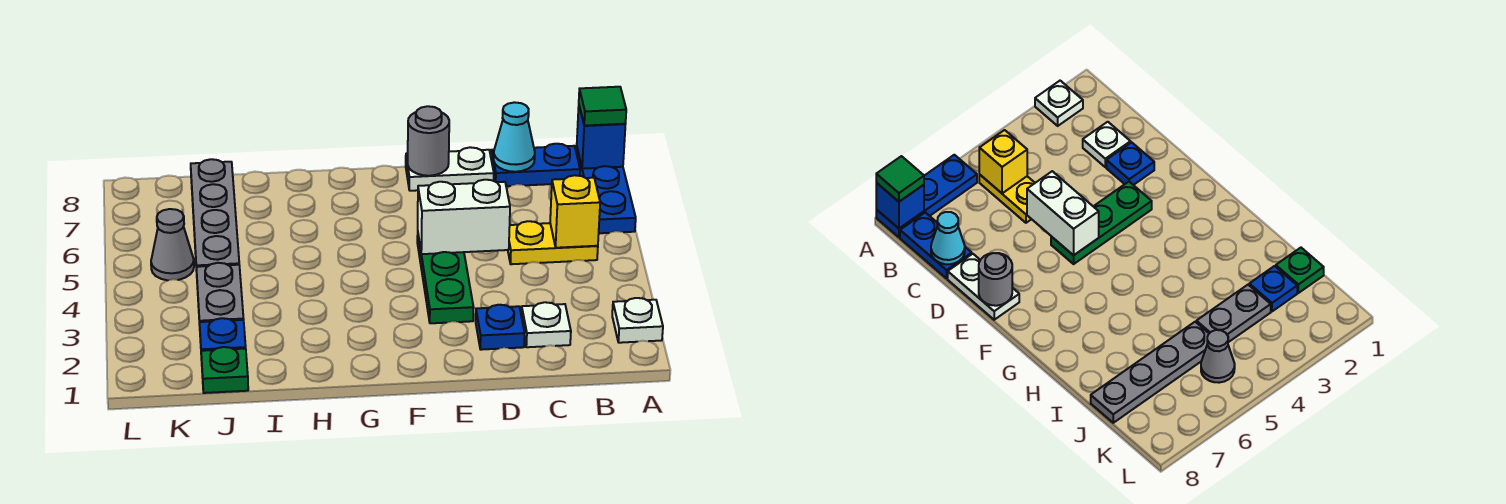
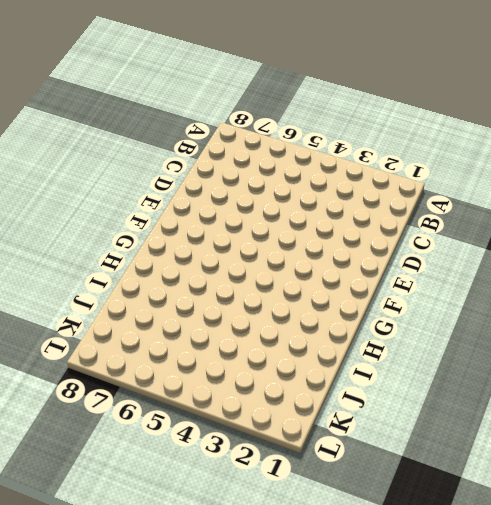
none -> white 1x1 plate [612,298,663,343]
none -> blue 1x3 plate [576,149,636,233]
none -> yellow 1x2 plate [508,221,598,264]

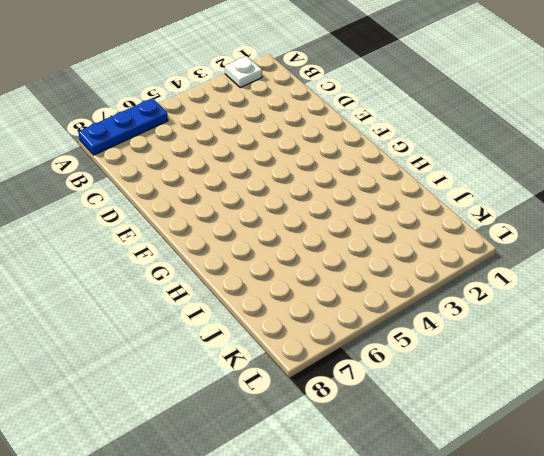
none -> yellow 1x2 plate [508,221,598,264]
none -> blue 1x2 plate [491,144,580,186]
none -> white 1x1 plate [521,302,571,347]

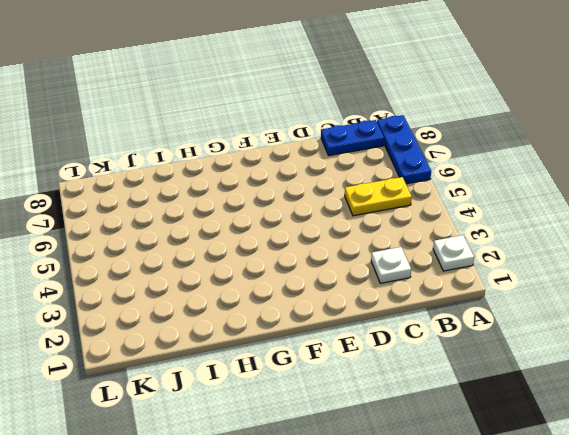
none -> blue 1x1 plate [476,305,525,350]
none -> white 1x2 plate [406,147,494,191]
none -> green 1x3 plate [417,235,474,323]

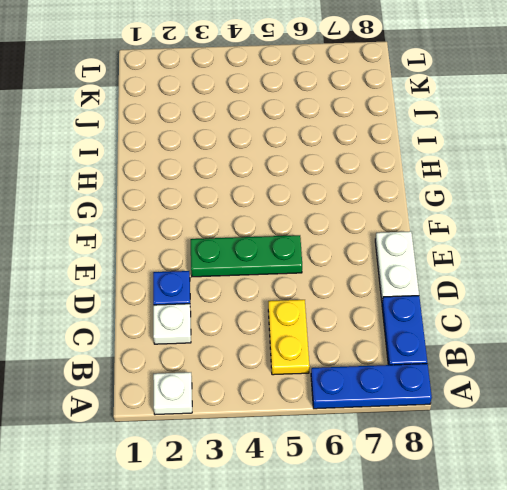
none -> green 1x1 plate [201,347,248,393]
none -> blue 1x1 plate [200,318,246,351]
none -> grey 1x2 plate [196,263,244,325]

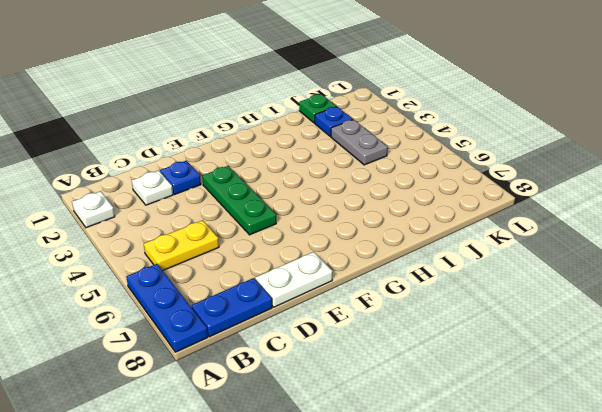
none -> grey 1x4 plate [191,159,239,271]
none -> grey 1x1 cone [151,209,194,280]
none -> blue 1x1 brick [577,106,626,169]

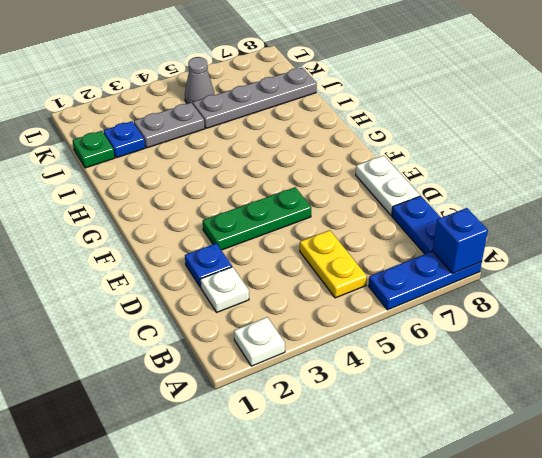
none -> yellow 1x1 brick [550,175,600,248]
none -> cyan 1x1 cone [494,102,535,172]
none -> white 1x2 brick [418,180,510,254]

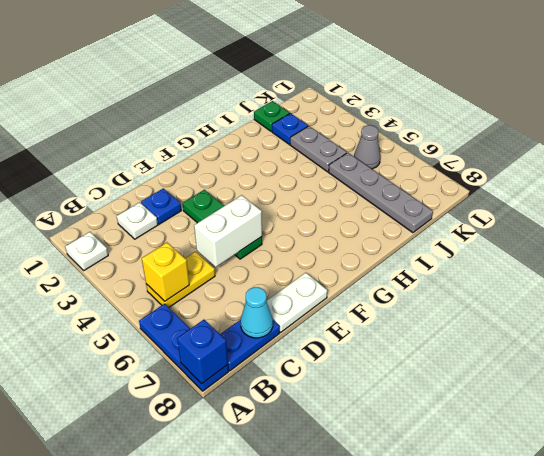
none -> grey 1x1 round brick [408,106,449,176]
none -> green 1x1 tile [579,87,626,126]

